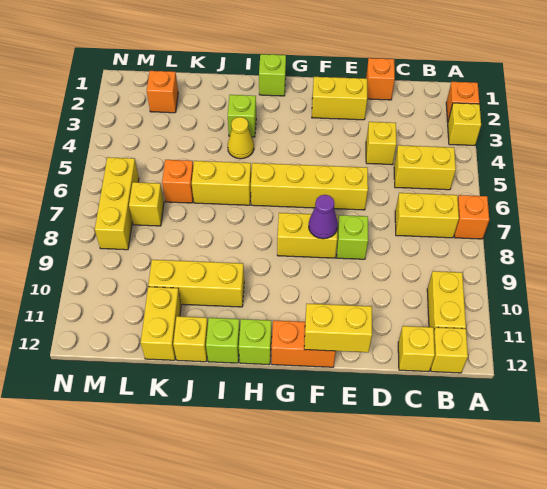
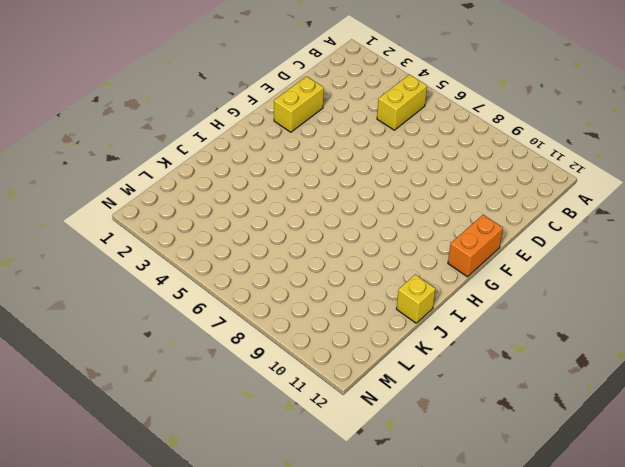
none -> orange 1x1 brick [446,82,479,122]
none -> yellow 1x1 brick [448,103,481,145]
none -> orange 1x1 brick [454,195,489,239]
none -> yellow 1x2 brick [395,193,459,238]

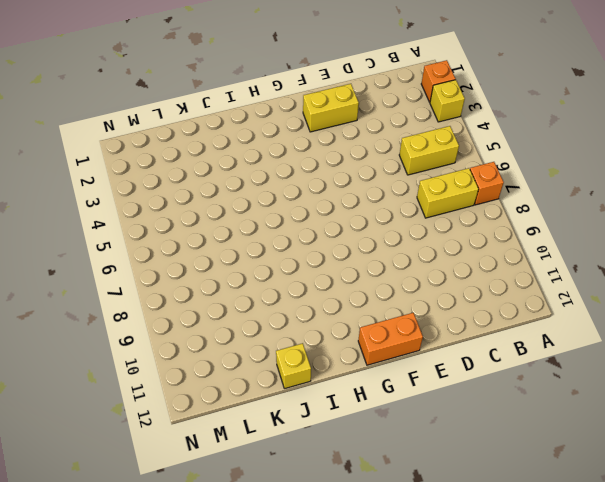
none -> yellow 1x2 brick [427,271,466,329]
none -> yellow 1x1 brick [431,327,468,373]
none -> yellow 1x1 brick [398,326,435,372]
none -> orange 1x1 brick [366,58,395,100]

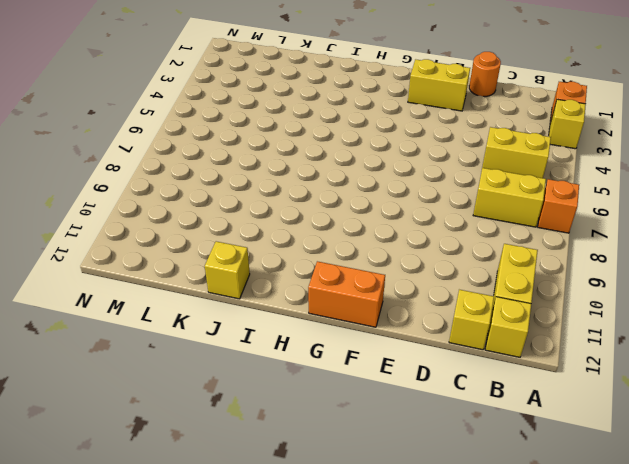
orange 1x1 round brick [469,52,501,97] -> orange 1x1 brick [366,58,395,100]
none -> yellow 1x1 brick [366,122,396,165]
none -> yellow 1x4 brick [251,163,368,210]
none -> lime 1x1 brick [337,215,368,259]
none -> yellow 1x2 brick [277,213,338,258]

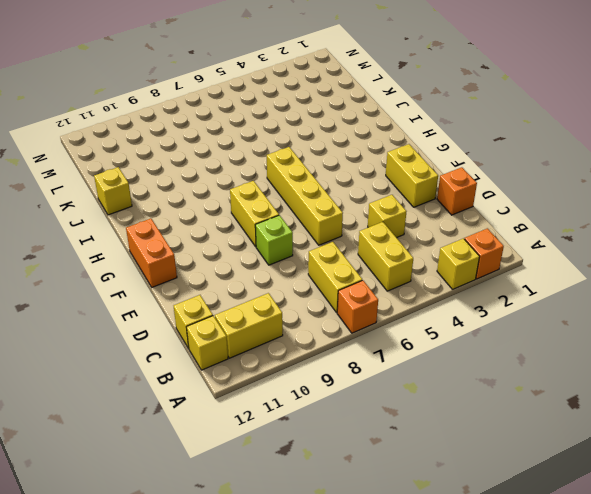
none -> lime 1x1 brick [259,54,286,96]
none -> lime 1x1 brick [239,319,272,365]
none -> lime 1x1 brick [228,95,256,137]
none -> yellow 1x1 cone [228,117,254,159]

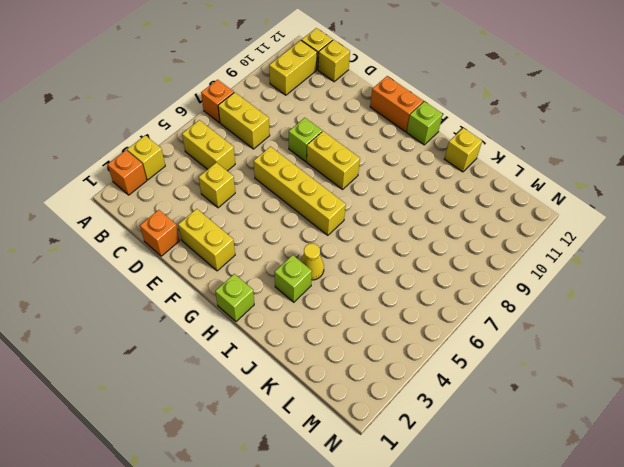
none -> yellow 1x2 brick [192,161,251,205]
none -> yellow 1x3 brick [148,260,244,307]
none -> lime 1x1 brick [206,318,240,363]
none -> orange 1x1 brick [162,160,193,203]

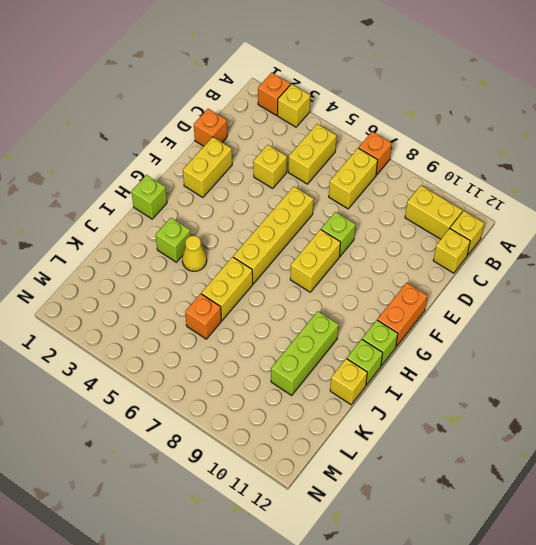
lime 1x3 brick [271,311,338,395] -> yellow 1x3 brick [148,260,244,307]
none -> yellow 1x2 brick [141,287,181,360]
none -> orange 1x1 brick [147,71,178,113]
none -> yellow 1x1 brick [129,182,164,226]
none -> yellow 1x3 brick [95,157,139,250]

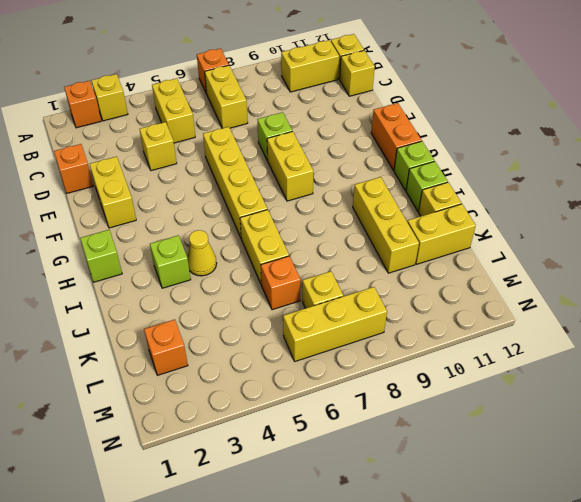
none -> yellow 1x2 brick [304,304,372,352]
none -> purple 1x1 cone [309,195,338,239]

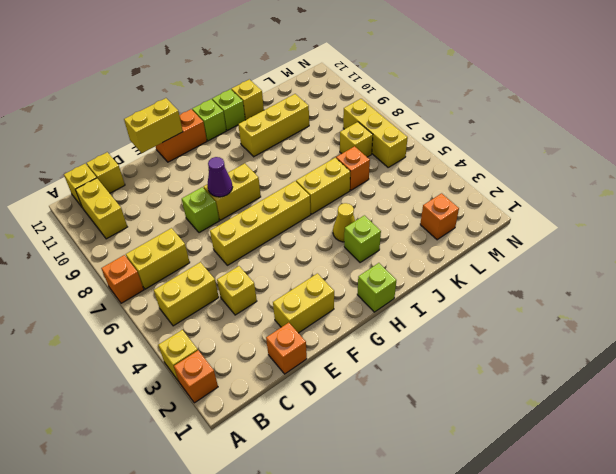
none -> yellow 1x2 brick [141,287,181,360]

